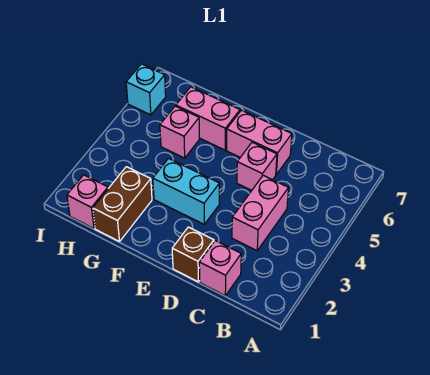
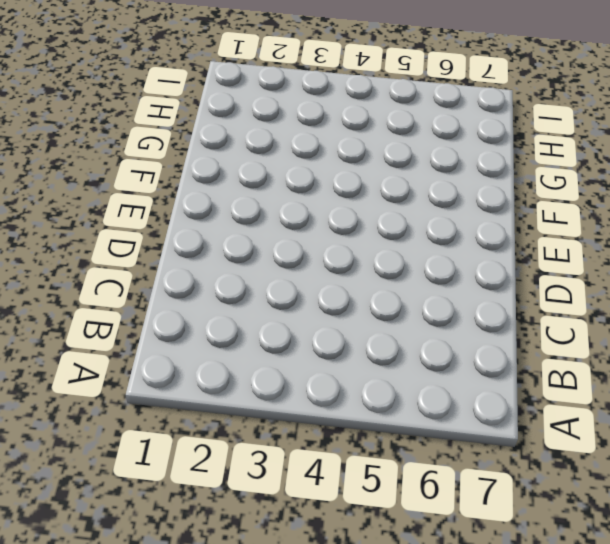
none -> pink 1x1 brick [199,241,241,295]
none -> pink 1x2 brick [232,175,288,251]

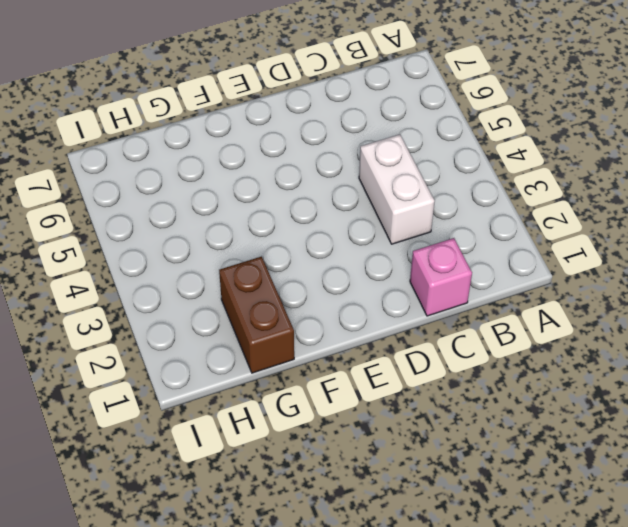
white 1x2 brick [359,134,435,244] -> pink 1x2 brick [232,175,288,251]
none -> brown 1x1 brick [172,227,214,282]
none -> pink 1x1 brick [237,142,277,190]

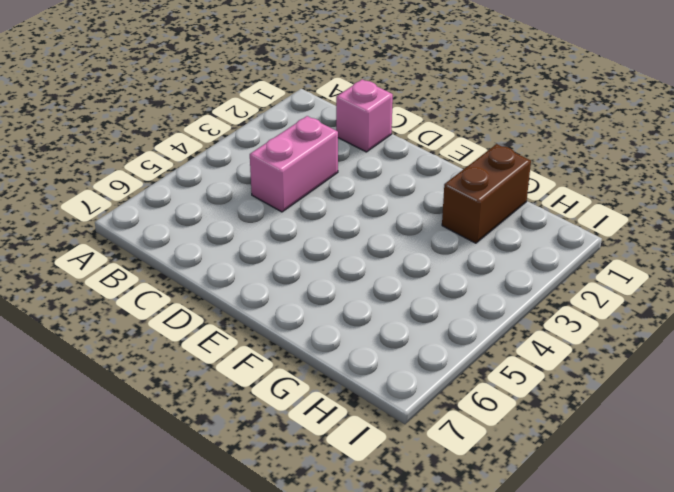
none -> brown 1x1 brick [172,227,214,282]
none -> pink 1x1 brick [237,142,277,190]

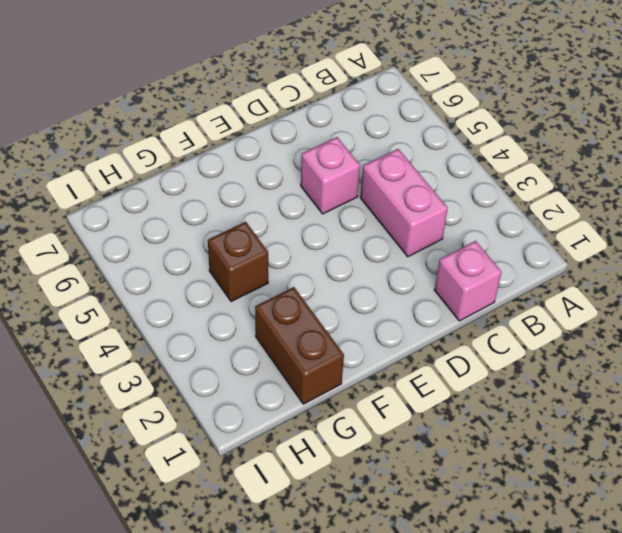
brown 1x1 brick [208,222,268,302] -> brown 1x1 brick moved to [172,227,214,282]
none -> pink 1x2 brick [226,110,292,174]
none -> cyan 1x2 brick [153,158,219,224]

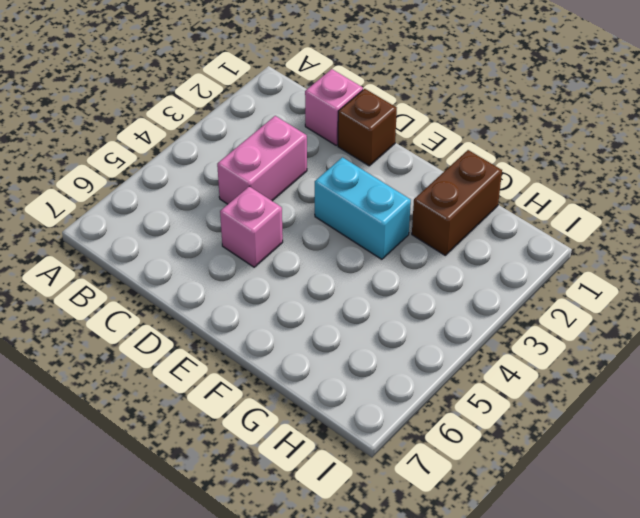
none -> pink 1x2 brick [226,110,292,174]
none -> pink 1x2 brick [176,87,240,150]

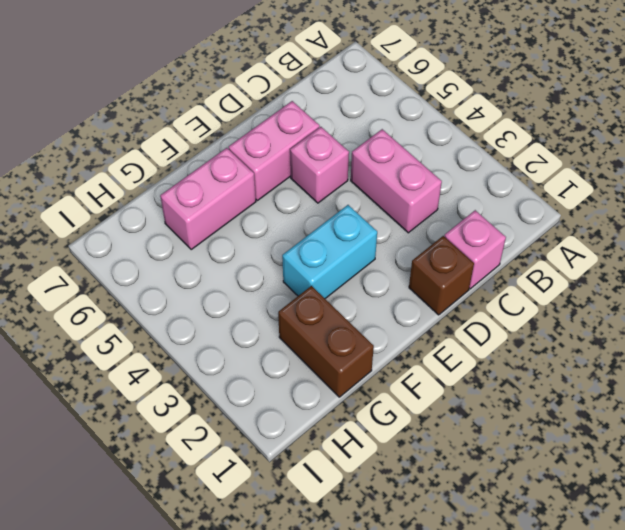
none -> pink 1x1 brick [160,106,199,158]
none -> pink 1x1 brick [67,175,108,228]

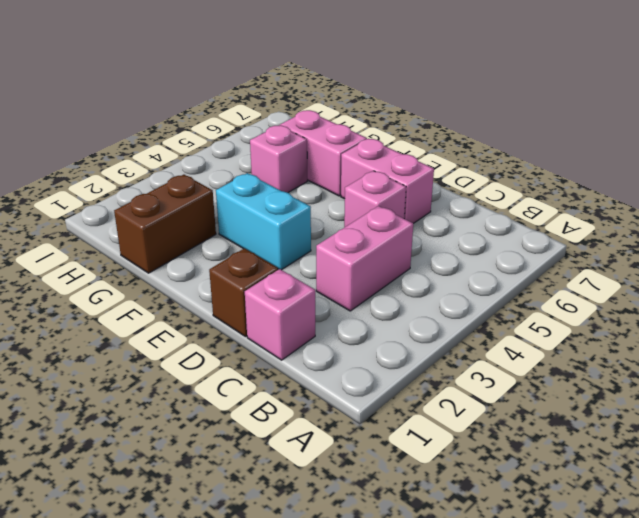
none -> pink 1x1 brick [67,175,108,228]
none -> cyan 1x1 brick [126,64,166,115]

